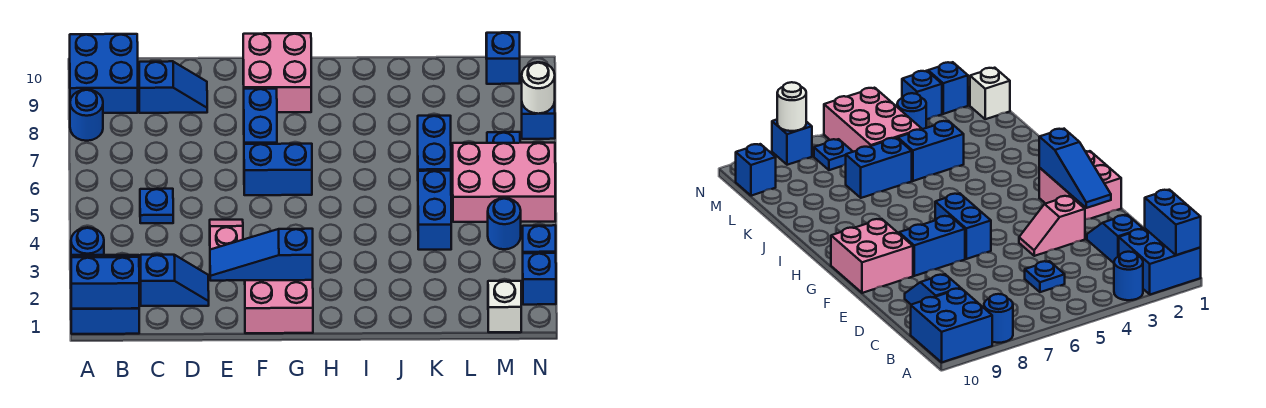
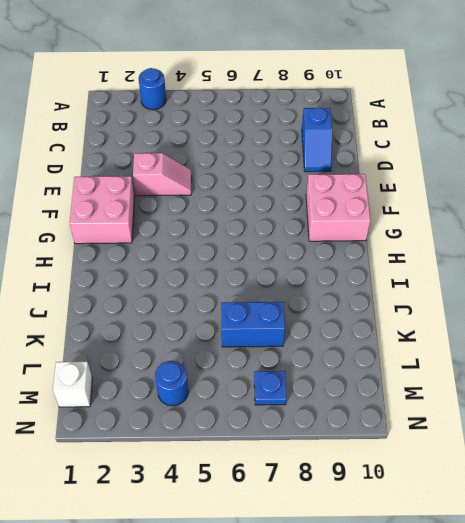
none -> blue 2x2 brick [71,255,139,334]
none -> blue 1x1 round brick [70,89,103,141]
none -> blue 2x2 brick [70,34,138,113]

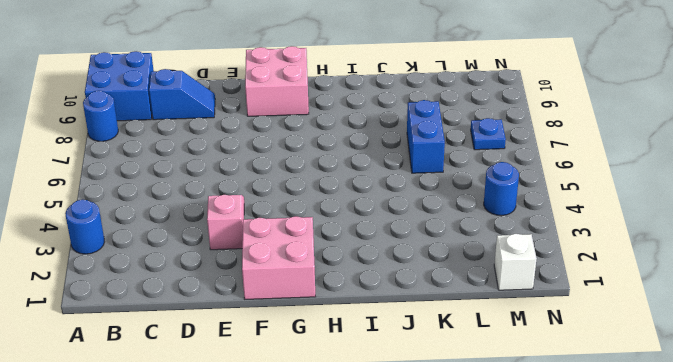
none -> blue 2x2 brick [71,255,139,334]
none -> blue 1x2 slope [141,255,209,306]
none -> blue 1x1 plate [140,189,173,223]

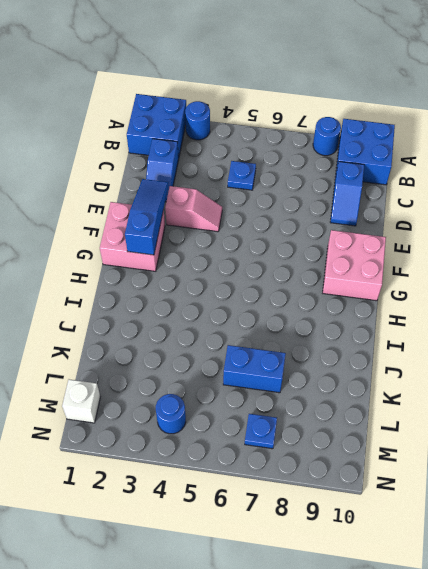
none -> blue 1x2 brick [244,144,312,195]
none -> blue 1x2 brick [244,89,277,144]
none -> blue 1x2 brick [418,171,451,250]

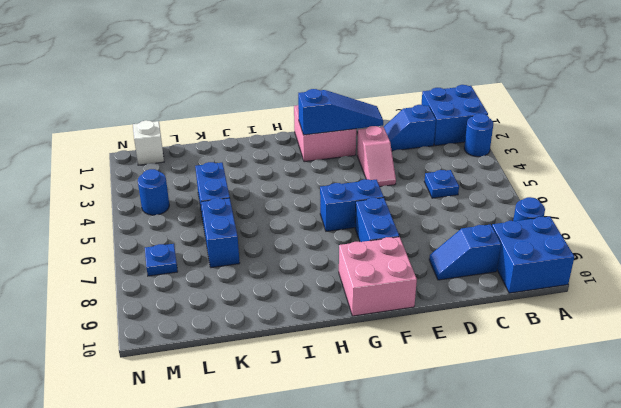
none -> pink 2x3 brick [452,143,555,222]
none -> blue 1x1 brick [486,32,520,84]
none -> blue 1x1 brick [523,253,556,305]

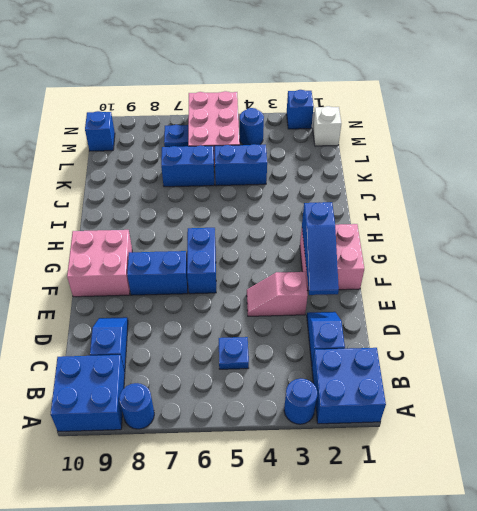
none -> blue 1x1 brick [523,225,556,253]
none -> blue 1x1 brick [522,102,555,139]
none -> blue 1x2 brick [71,257,139,309]

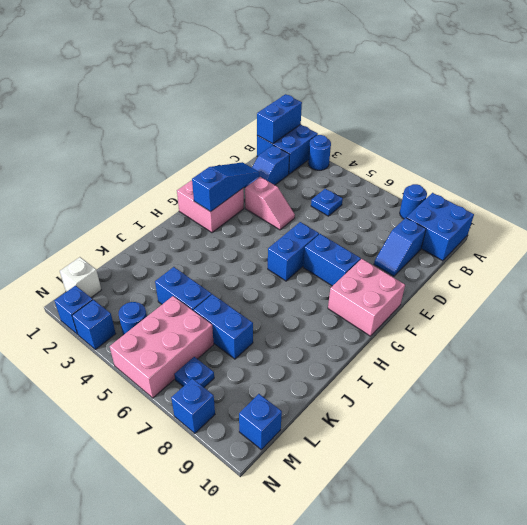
none -> white 1x1 round brick [522,62,555,114]

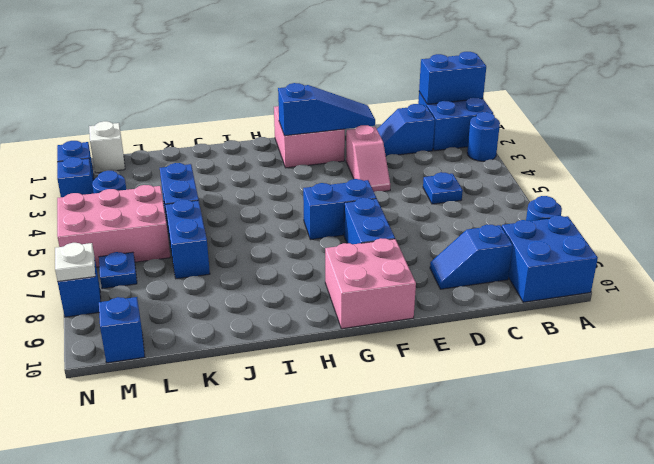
white 1x1 plate [55,243,95,281] -> white 1x1 round brick [522,62,555,114]

